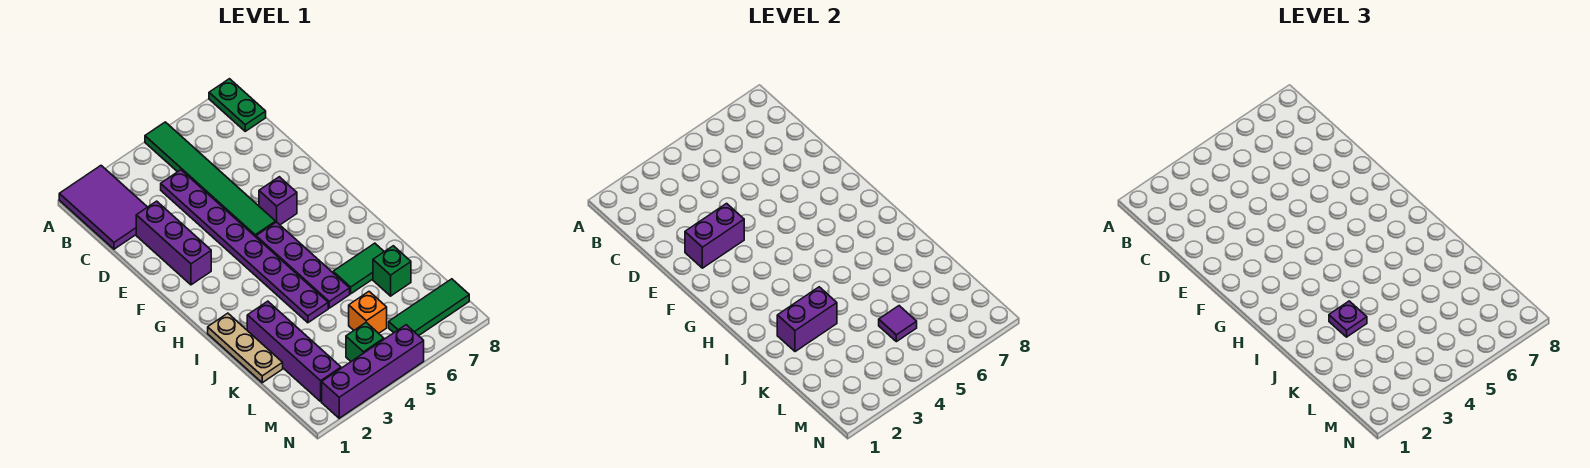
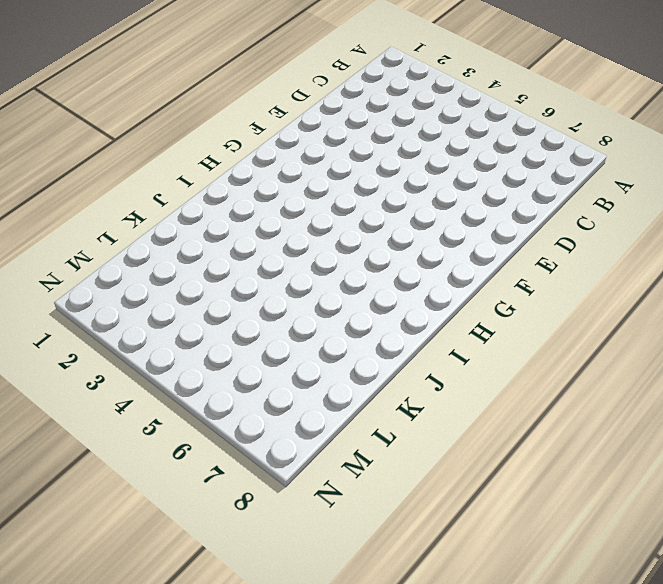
none -> purple 2x3 tile [59,166,147,249]
none -> green 1x6 tile [145,122,276,237]
none -> green 1x2 plate [209,79,266,131]

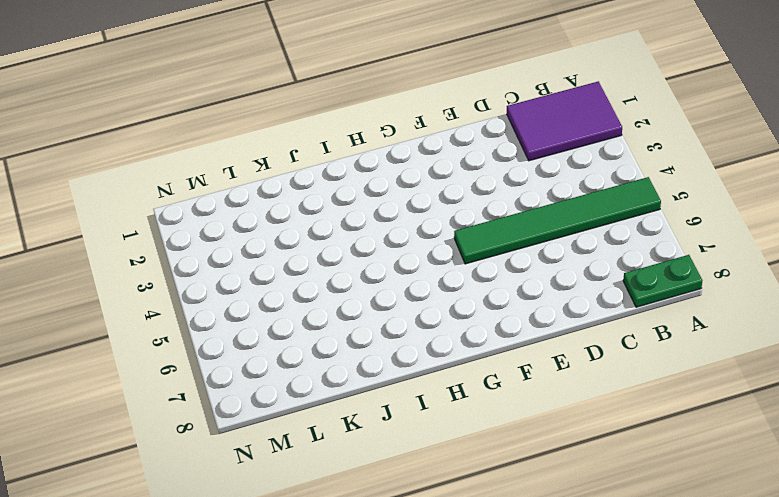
none -> purple 1x8 plate [161,170,328,323]
none -> purple 1x3 brick [136,201,211,285]
none -> purple 1x1 brick [259,177,297,225]

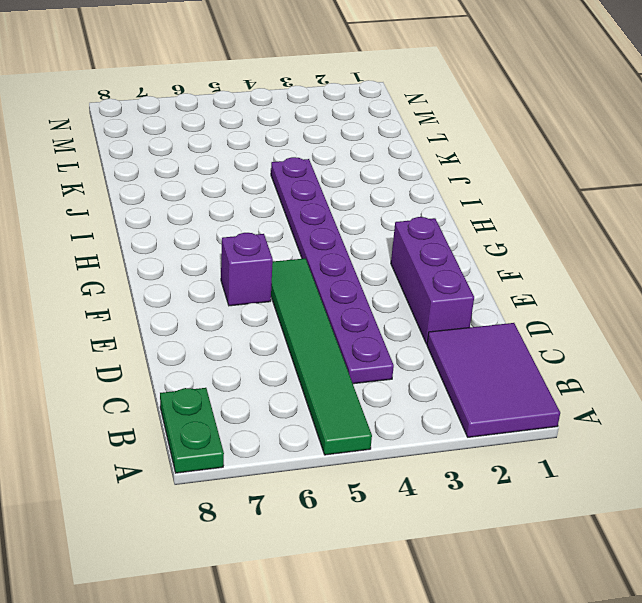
none -> purple 1x4 plate [256,222,350,308]
none -> tan 1x3 plate [208,313,283,383]
none -> purple 1x4 brick [247,301,341,401]

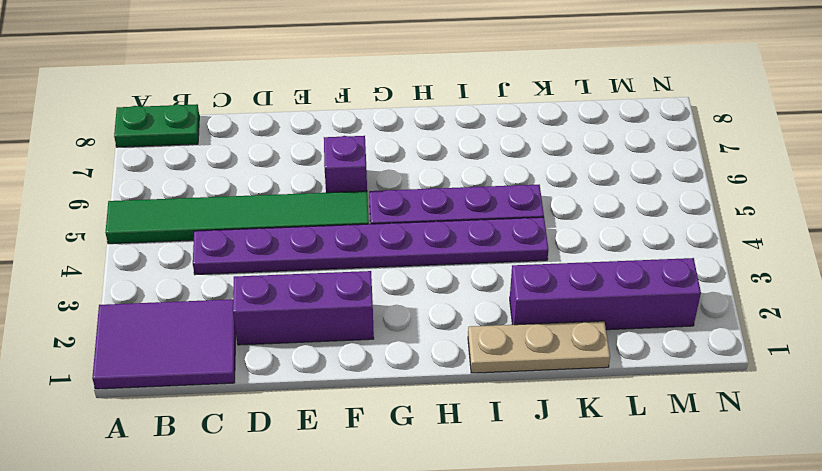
none -> green 1x2 tile [333,243,384,294]
none -> green 1x1 brick [373,246,411,296]
none -> orange 1x1 brick [349,292,387,333]

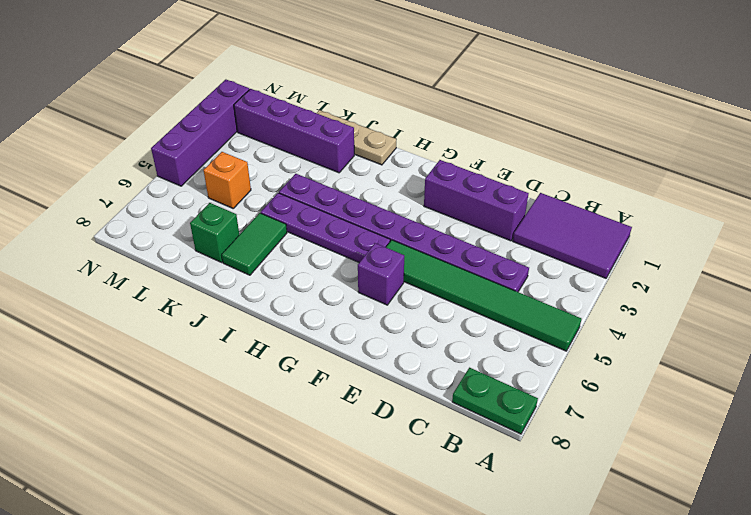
none -> green 1x1 brick [346,323,384,361]
none -> green 1x3 tile [389,279,469,336]
none -> purple 1x2 brick [685,203,744,268]

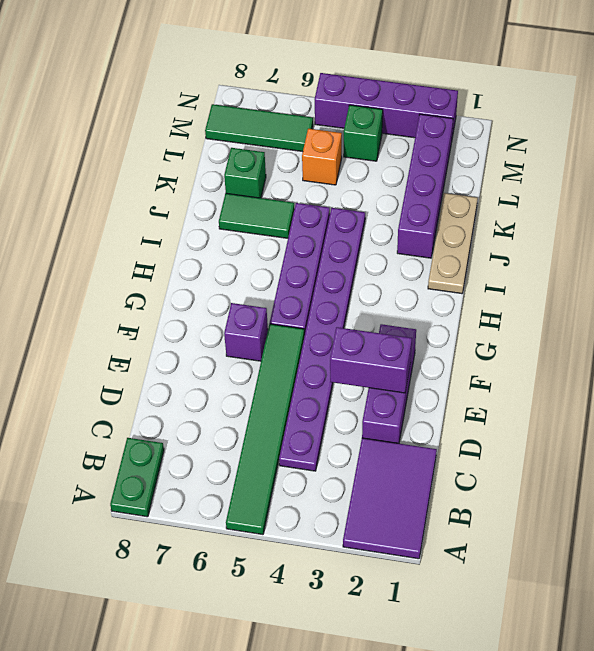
none -> purple 1x2 brick [777,287,837,352]
none -> purple 1x1 tile [879,306,917,342]
none -> purple 1x1 plate [1329,301,1367,337]

